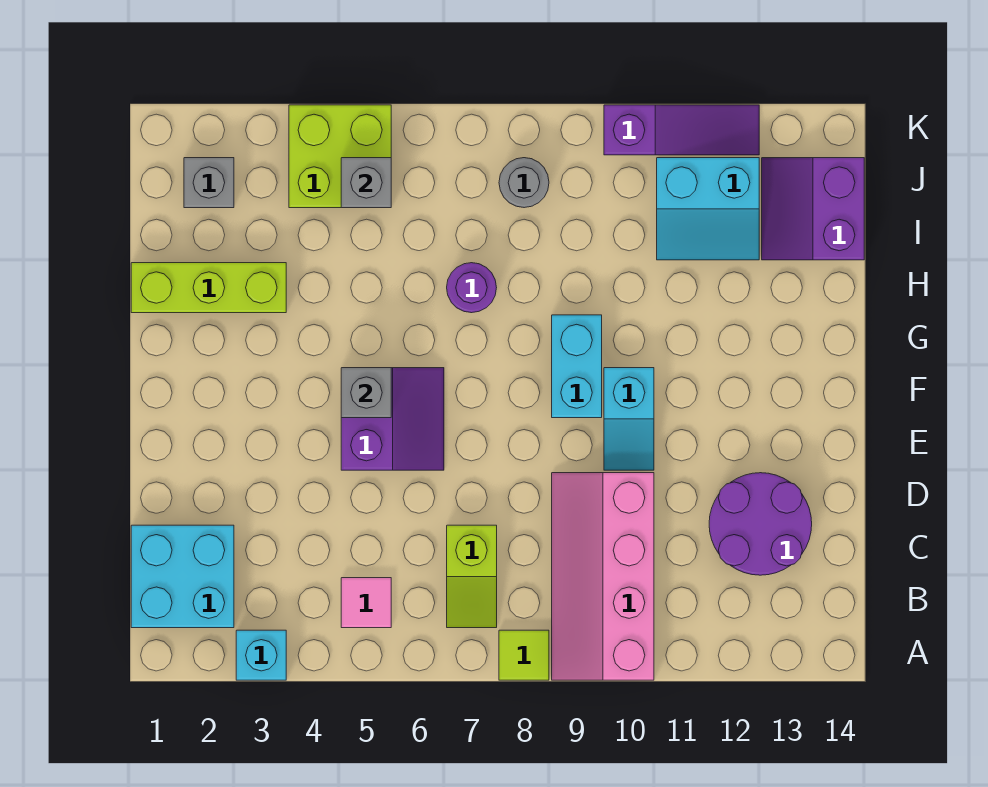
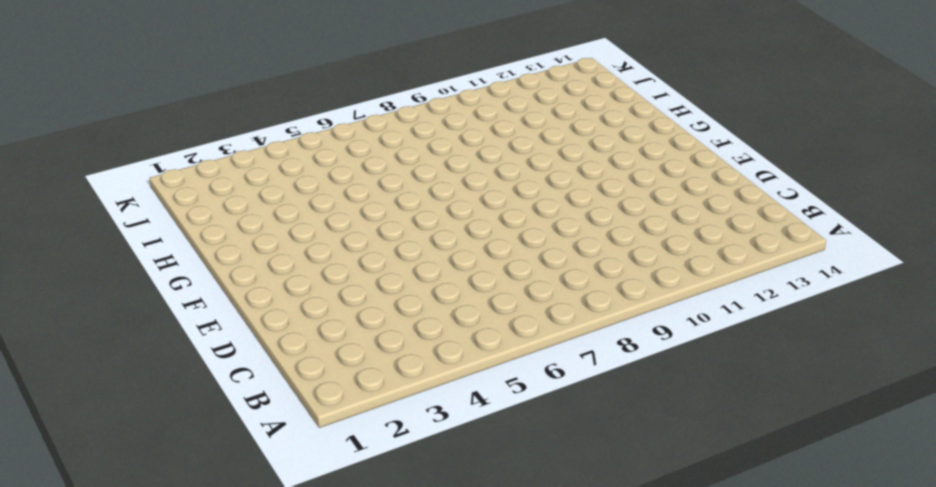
none -> cyan 1x1 brick [236,630,286,680]
none -> lime 1x1 tile [499,630,549,680]
none -> pink 2x4 slope [552,473,654,680]

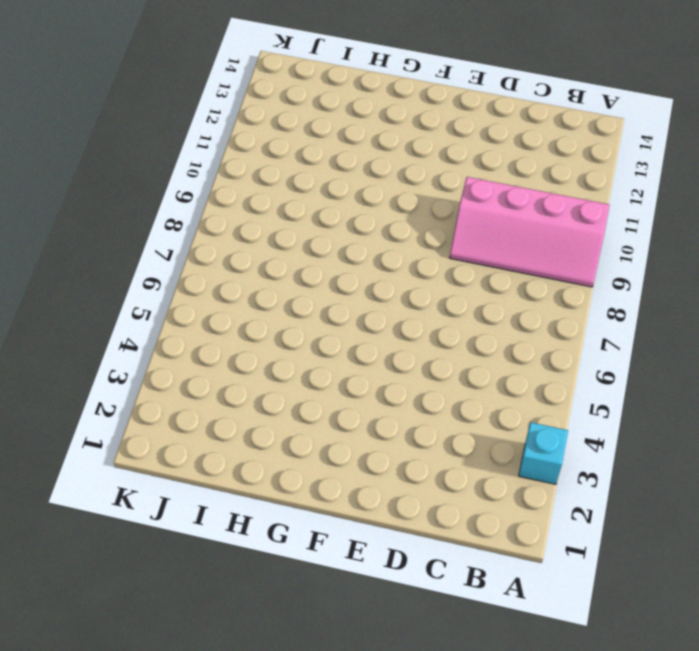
none -> lime 1x1 tile [499,630,549,680]
none -> cyan 2x2 brick [131,525,234,628]
none -> pink 1x1 tile [341,578,391,628]

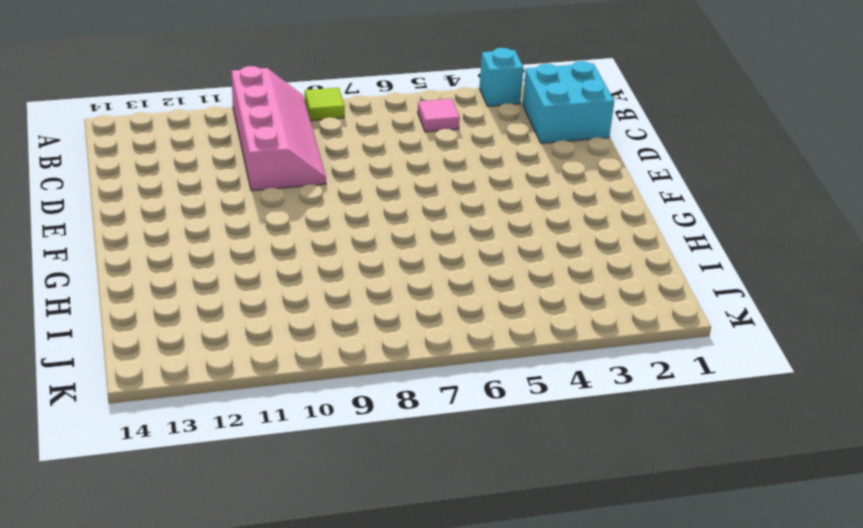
none -> lime 1x2 slope [447,525,497,628]
none -> purple 2x2 round brick [709,473,812,575]
none -> purple 2x2 slope [341,368,444,470]

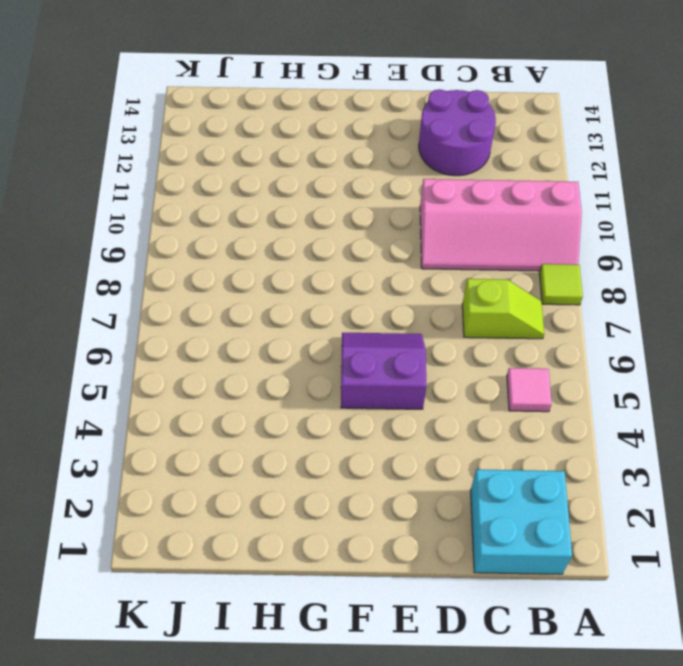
none -> cyan 1x1 brick [236,630,286,680]
none -> cyan 1x2 slope [604,368,654,470]
none -> cyan 1x2 brick [552,315,602,418]

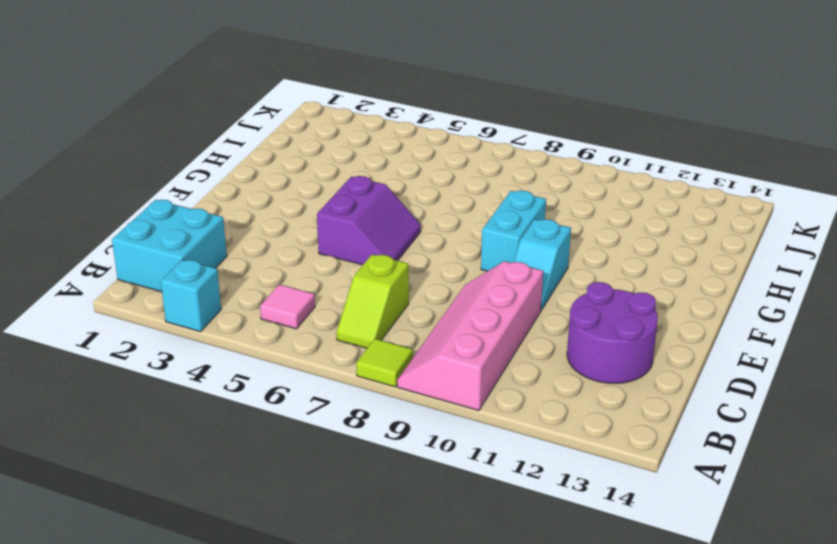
none -> lime 1x3 brick [131,263,286,313]
none -> purple 1x1 round brick [447,263,497,313]
none -> cyan 2x2 slope [657,158,759,260]

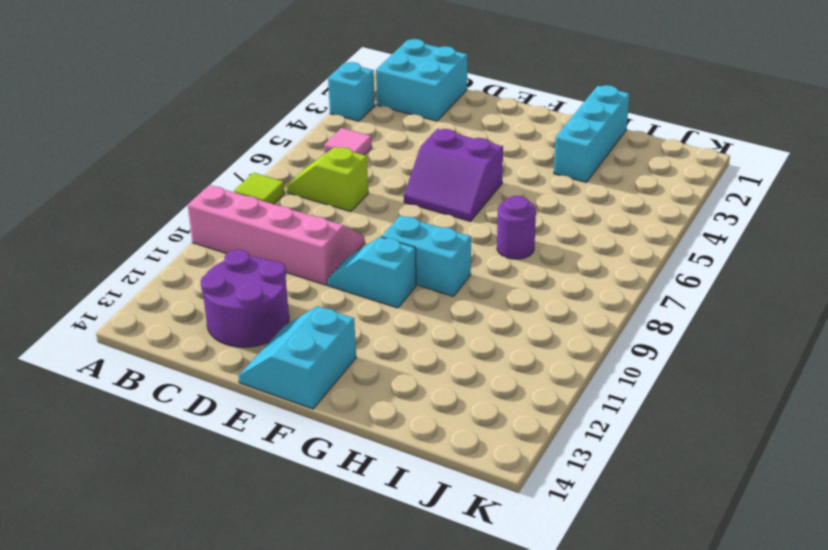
cyan 2x2 slope [238,306,356,409] -> cyan 2x2 slope moved to [657,158,759,260]
cyan 1x3 brick [554,85,630,182] -> lime 1x3 brick [131,263,286,313]
none -> purple 2x2 slope [762,158,864,260]
none -> grey 1x1 brick [184,158,234,208]
none -> lime 2x2 brick [289,105,391,208]

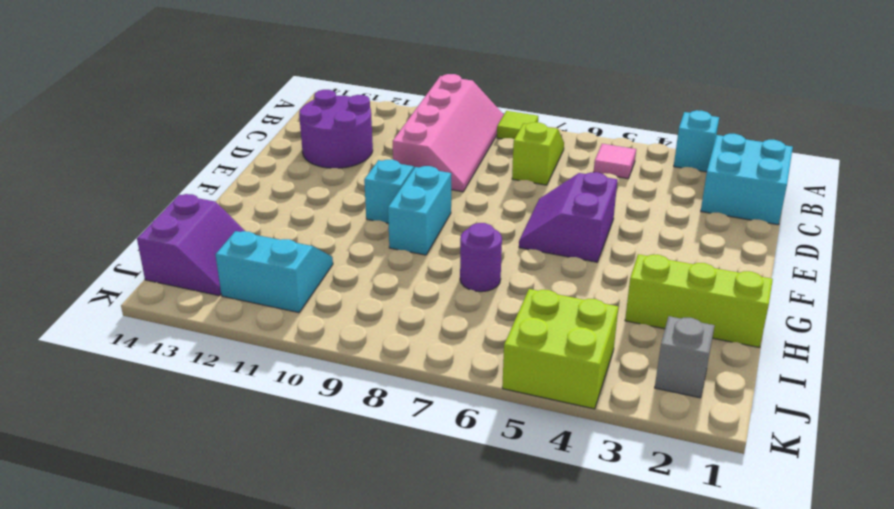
none -> grey 1x1 round brick [499,158,549,208]
none -> purple 1x3 slope [604,105,759,155]
none -> grey 1x1 brick [341,368,391,418]

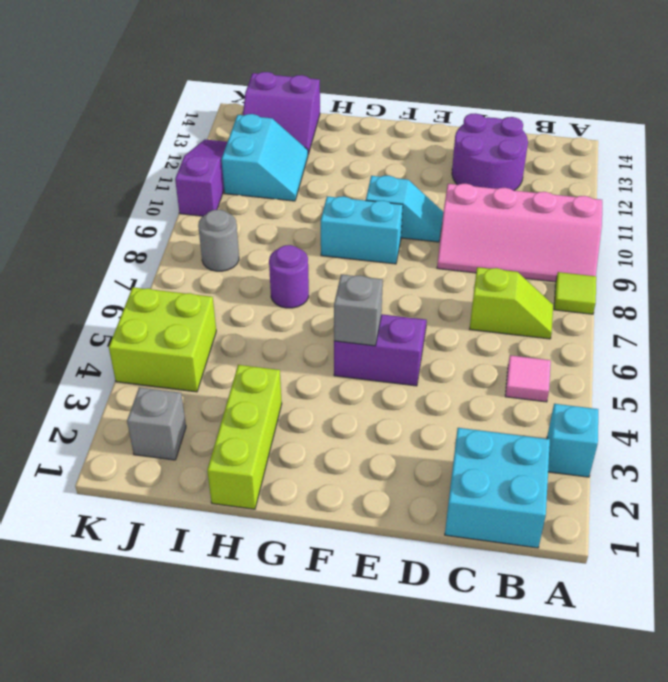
none -> grey 1x1 brick [341,158,391,208]

